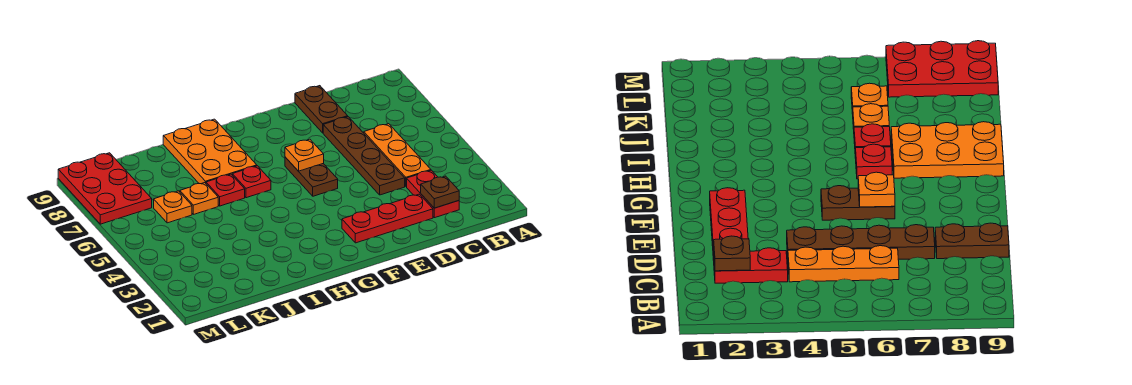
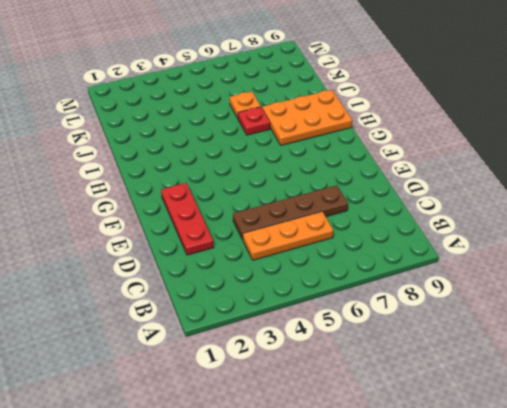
none -> red 1x2 plate [407,170,459,218]
none -> brown 1x2 plate [295,86,348,133]
none -> brown 1x2 plate [285,157,338,196]

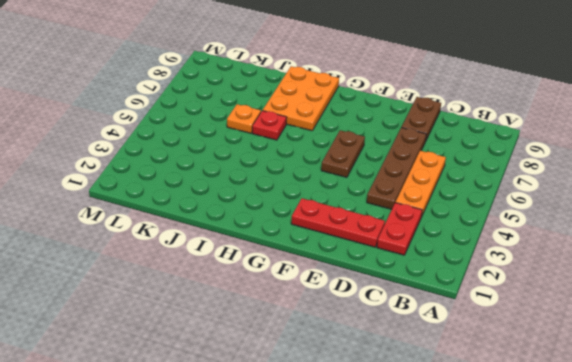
none -> red 1x1 plate [232,166,271,198]
none -> orange 1x1 plate [154,191,192,223]
none -> red 2x3 plate [58,153,152,224]

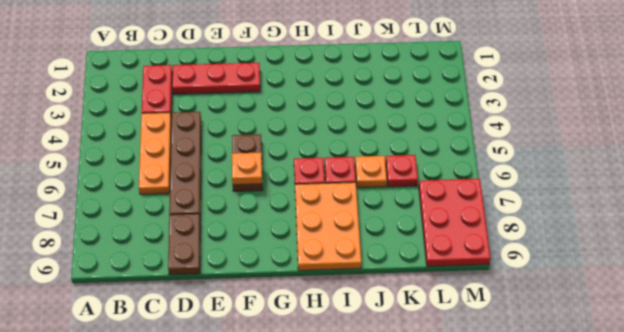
red 1x1 plate [386,155,418,187] -> orange 1x1 plate [154,191,192,223]
none -> brown 1x1 plate [421,176,459,208]

